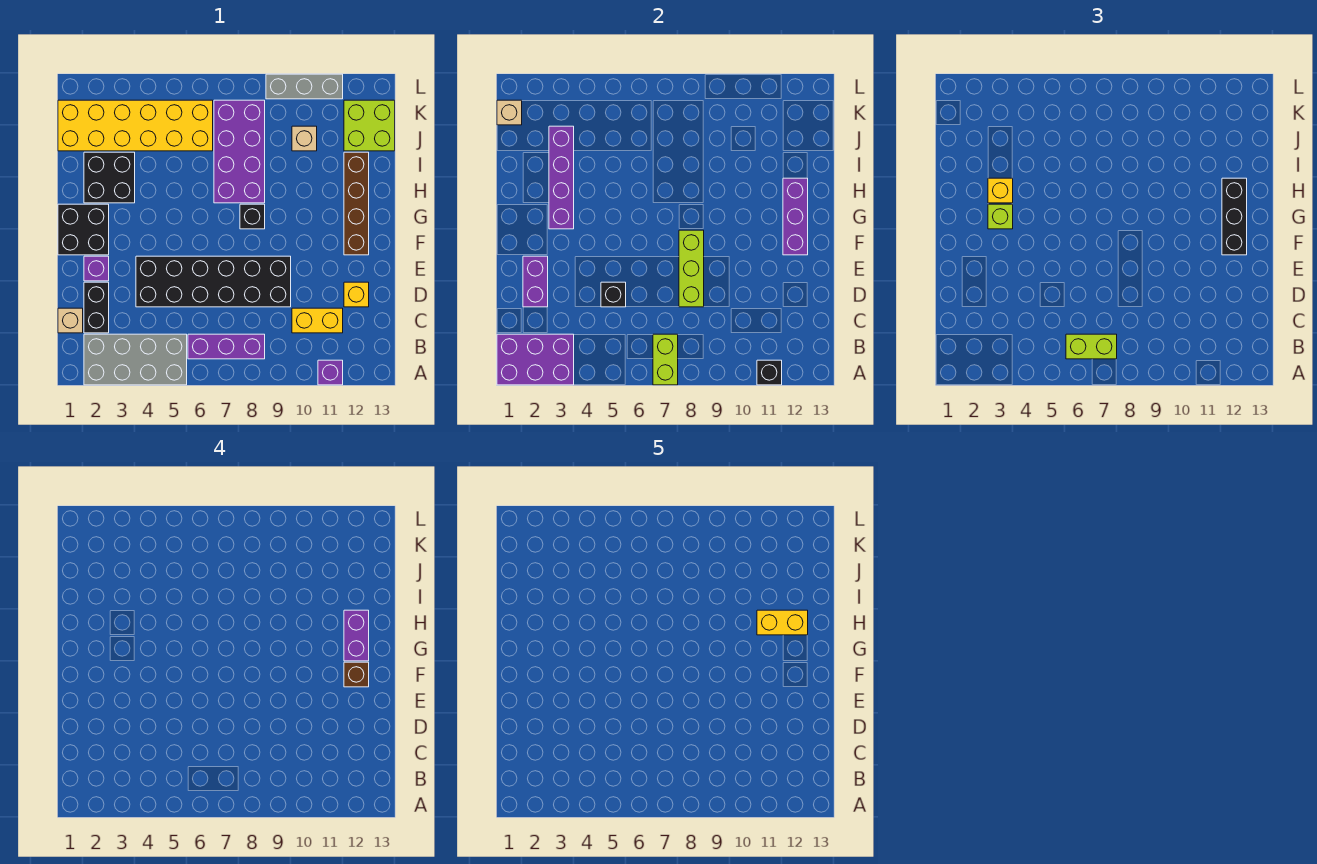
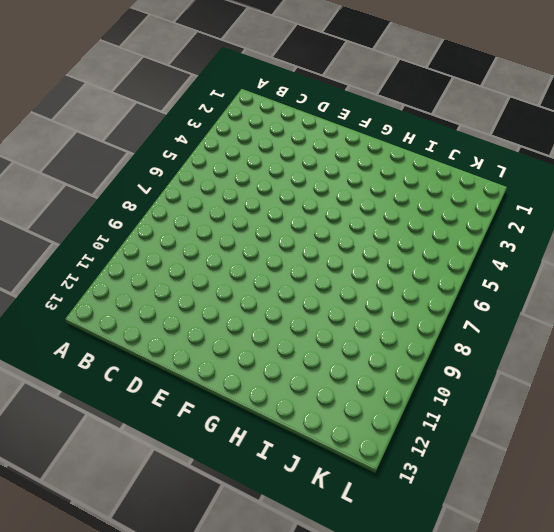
none -> grey 2x4 brick [84,334,187,385]
none -> purple 1x1 brick [318,360,343,385]
none -> purple 1x3 brick [188,334,265,359]
none -> tan 1x1 brick [58,308,83,333]

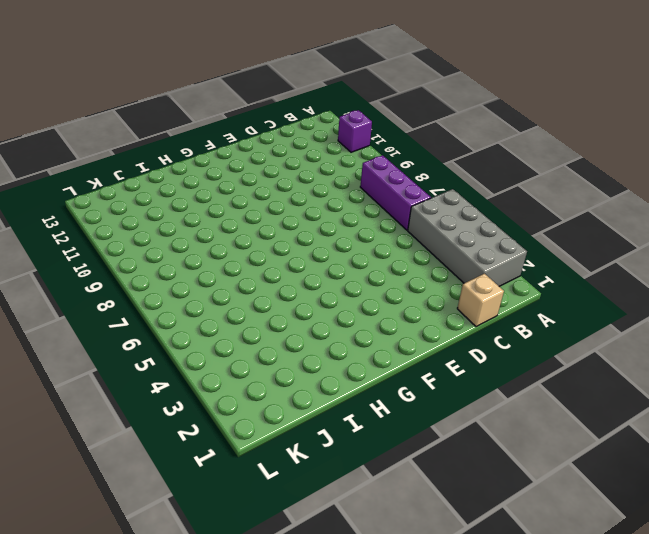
none -> black 1x2 brick [84,282,109,333]
none -> yellow 1x2 brick [292,308,343,333]
none -> black 2x6 brick [136,256,291,307]
none -> yellow 1x1 brick [344,282,369,307]

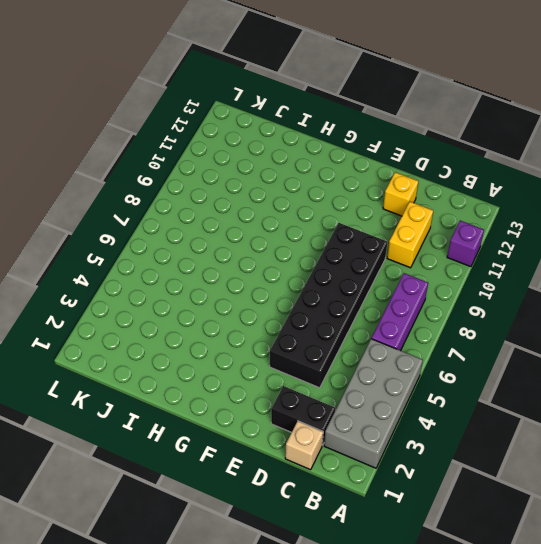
none -> purple 1x1 brick [84,256,109,281]
none -> black 2x2 brick [58,204,109,255]
none -> brown 1x4 brick [344,152,369,255]
none -> black 1x1 brick [240,204,265,229]

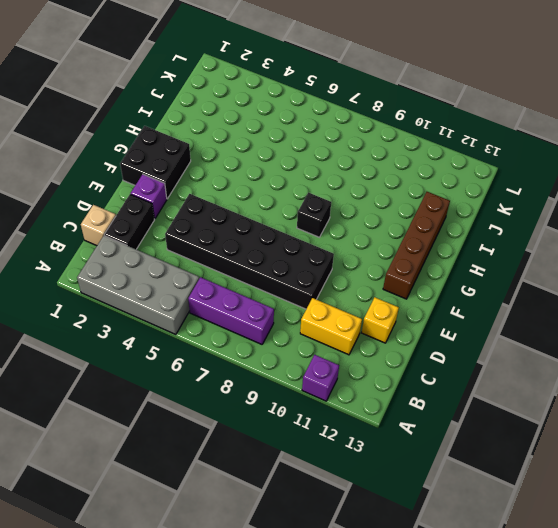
none -> black 2x2 brick [84,152,135,203]
none -> purple 2x4 brick [214,100,265,203]
none -> yellow 2x6 brick [58,100,213,151]
none -> tan 1x1 brick [292,126,317,151]

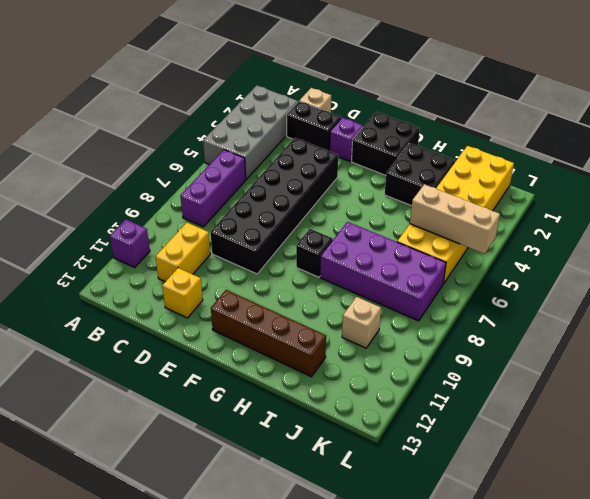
tan 1x3 brick [410,184,500,254] -> none
none -> lime 2x2 brick [344,100,395,151]
none -> grey 1x3 brick [266,74,343,99]
none -> purple 2x3 brick [497,334,574,385]
none -> lime 1x2 brick [653,334,678,385]

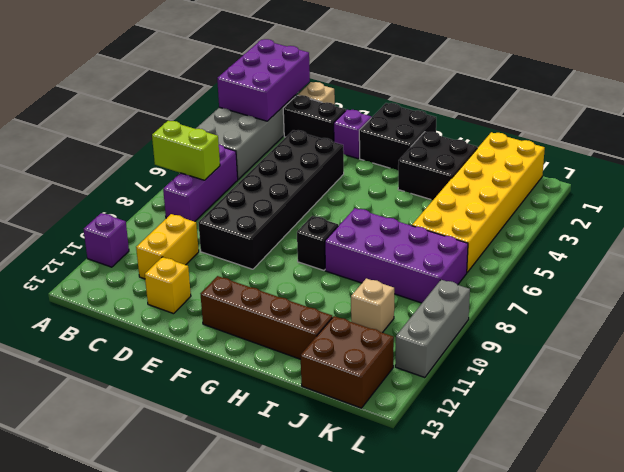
brown 2x2 brick [301,316,394,408] -> lime 2x2 brick [344,100,395,151]
none -> black 1x1 brick [757,360,782,385]
none -> purple 1x2 brick [523,256,548,307]
none -> black 1x1 brick [601,282,626,307]
none -> lime 1x3 brick [679,230,704,307]

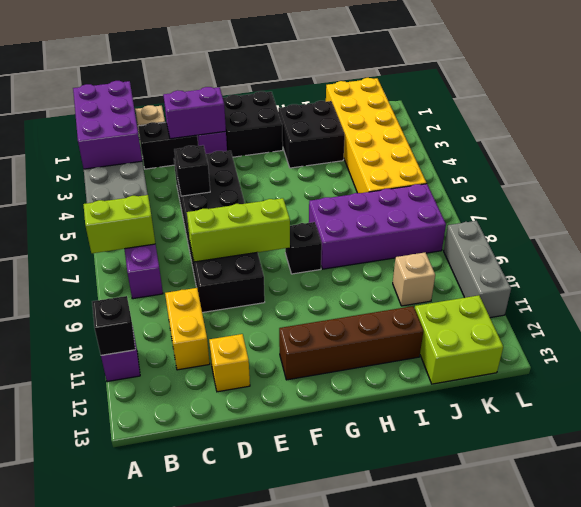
none -> purple 1x3 brick [783,178,808,255]
none -> purple 1x4 brick [549,126,574,229]
none -> tan 1x1 brick [497,100,522,125]
none -> lime 1x2 brick [1066,334,1117,359]

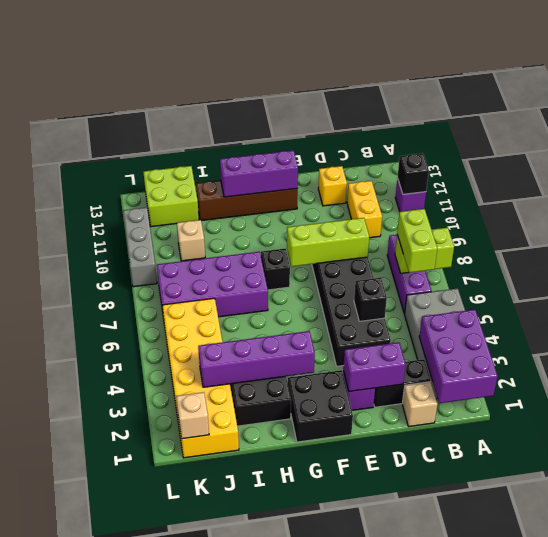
none -> black 1x3 brick [1222,178,1247,255]
none -> lime 1x1 brick [988,204,1013,229]
none -> yellow 1x1 brick [988,178,1013,203]
none -> brown 1x1 brick [344,662,369,687]

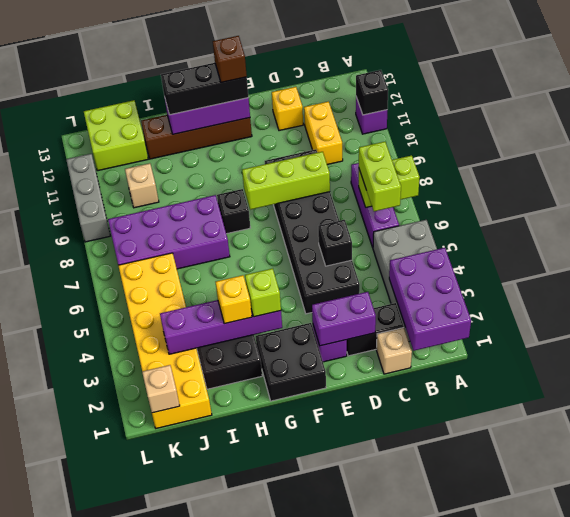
none -> purple 1x2 brick [344,610,369,661]
none -> yellow 1x2 brick [757,610,808,635]

